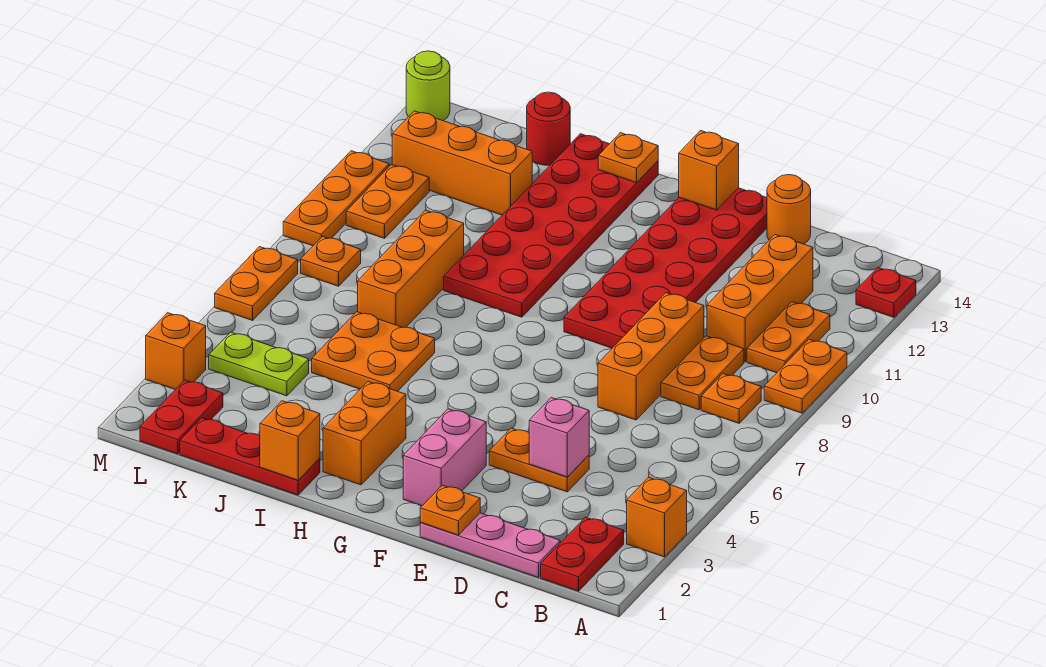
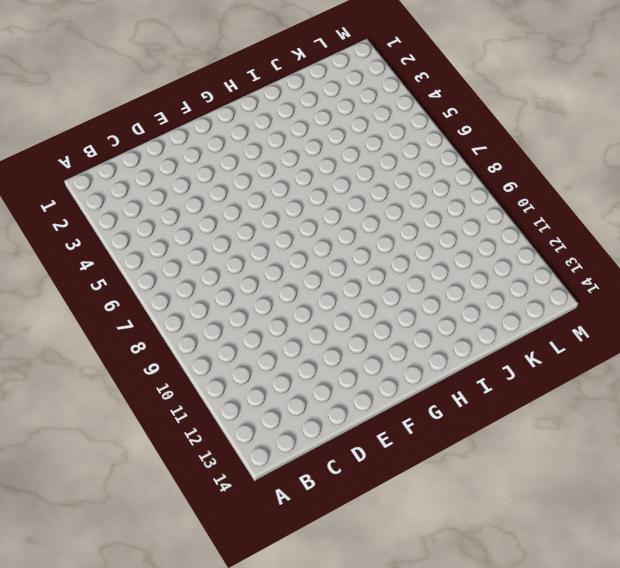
none -> orange 1x1 brick [627,477,687,557]
none -> orange 1x2 plate [764,339,847,413]
none -> red 1x1 plate [856,268,916,317]
none -> red 1x2 plate [541,517,624,591]

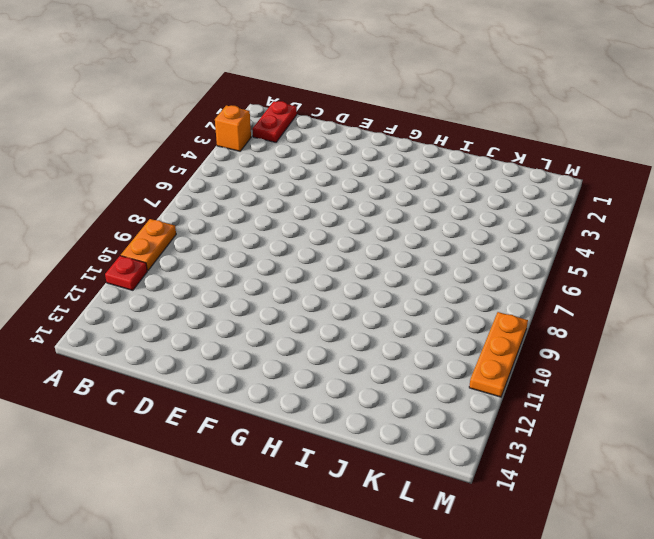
red 1x1 plate [105,256,147,290] -> red 1x1 plate moved to [856,268,916,317]
none -> orange 1x1 plate [701,374,761,423]
none -> orange 1x2 plate [747,302,830,373]
none -> pink 1x3 plate [420,513,560,577]
none -> orange 1x2 plate [661,336,744,410]

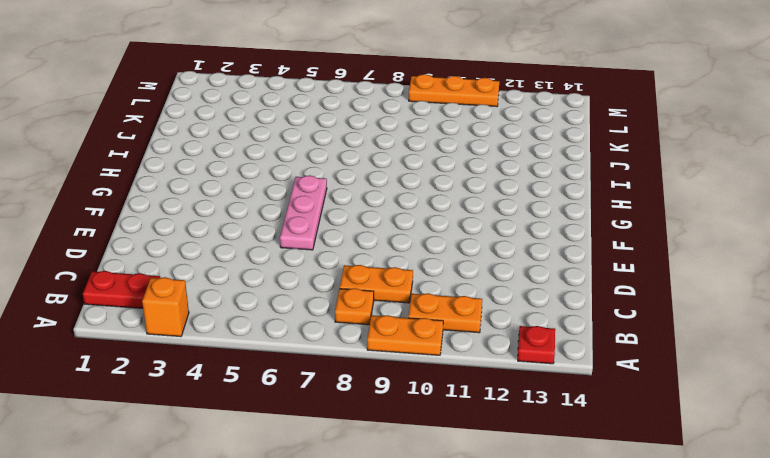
pink 1x3 plate [280,175,327,250] -> pink 1x3 plate moved to [420,513,560,577]
none -> orange 1x3 brick [707,235,813,362]
none -> orange 1x2 plate [489,428,589,492]
none -> orange 1x3 brick [598,293,704,420]
none -> orange 1x1 round brick [767,175,811,244]

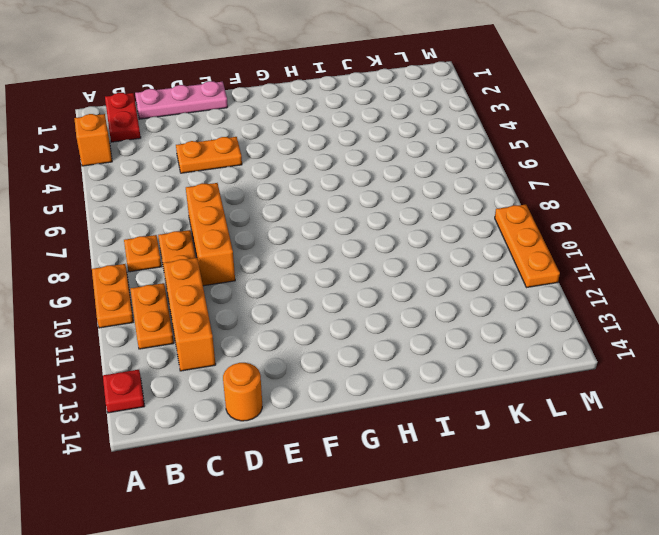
none -> red 2x6 plate [564,188,767,348]
none -> pink 1x2 brick [403,409,486,506]
none -> orange 1x2 brick [323,381,406,485]
none -> red 2x6 plate [444,134,658,317]

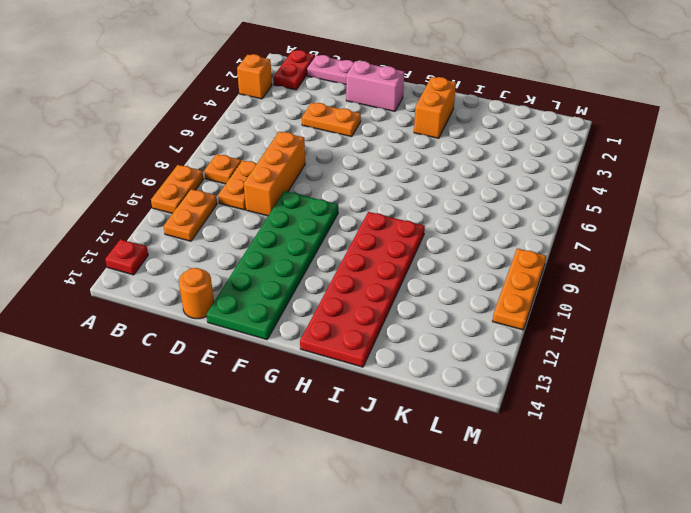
pink 1x2 brick [346,61,404,111] -> pink 1x2 brick turned to [403,409,486,506]
green 2x6 plate [206,191,338,340] -> red 2x6 plate [564,188,767,348]
none -> orange 1x3 brick [707,235,813,362]
none -> red 1x3 plate [180,418,320,495]
none -> orange 2x2 plate [312,312,435,391]
none -> orange 1x3 brick [358,210,464,327]

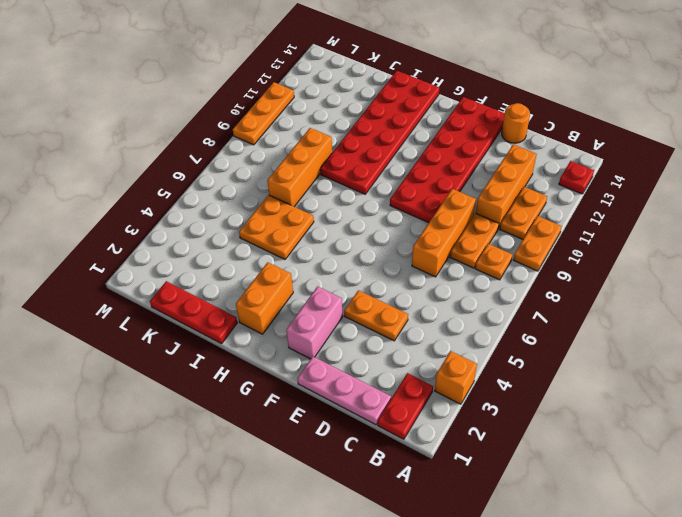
none -> orange 1x3 brick [392,111,532,215]
none -> red 1x1 round brick [527,92,570,165]
none -> lime 1x2 plate [209,332,309,396]
none -> red 1x2 plate [140,380,223,454]

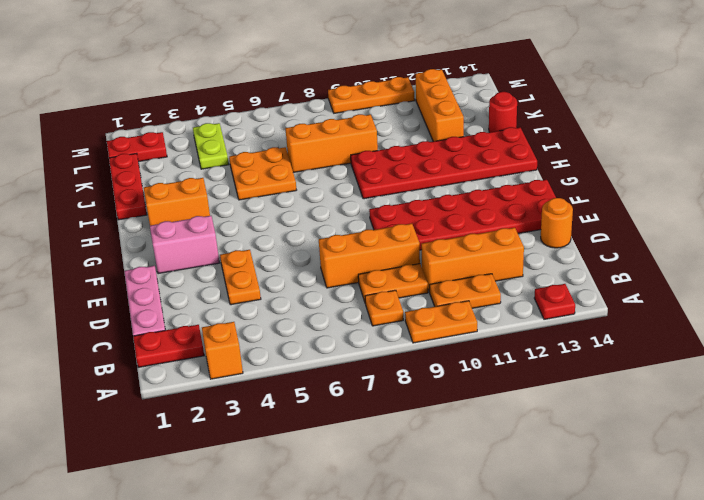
none -> orange 1x1 plate [301,236,361,286]
none -> orange 1x2 plate [346,165,429,238]
none -> orange 1x1 brick [146,313,206,390]
none -> orange 1x2 plate [215,247,298,320]

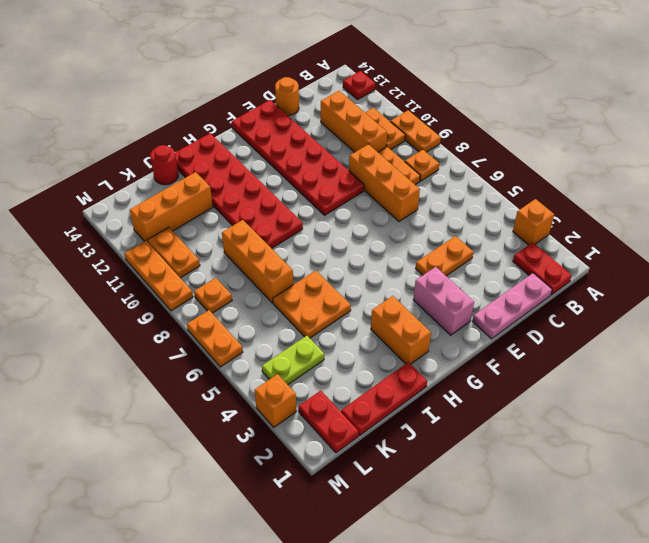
none -> lime 1x1 round brick [406,51,450,121]
none -> pink 1x1 brick [529,398,589,477]
none -> orange 1x1 plate [420,485,480,535]
none -> orange 1x1 brick [679,131,739,210]

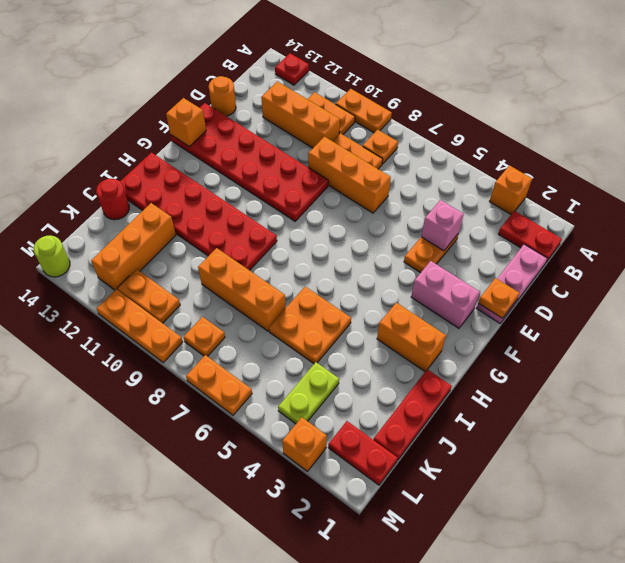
none -> orange 1x1 plate [598,133,658,183]
none -> orange 1x1 brick [260,401,320,480]

